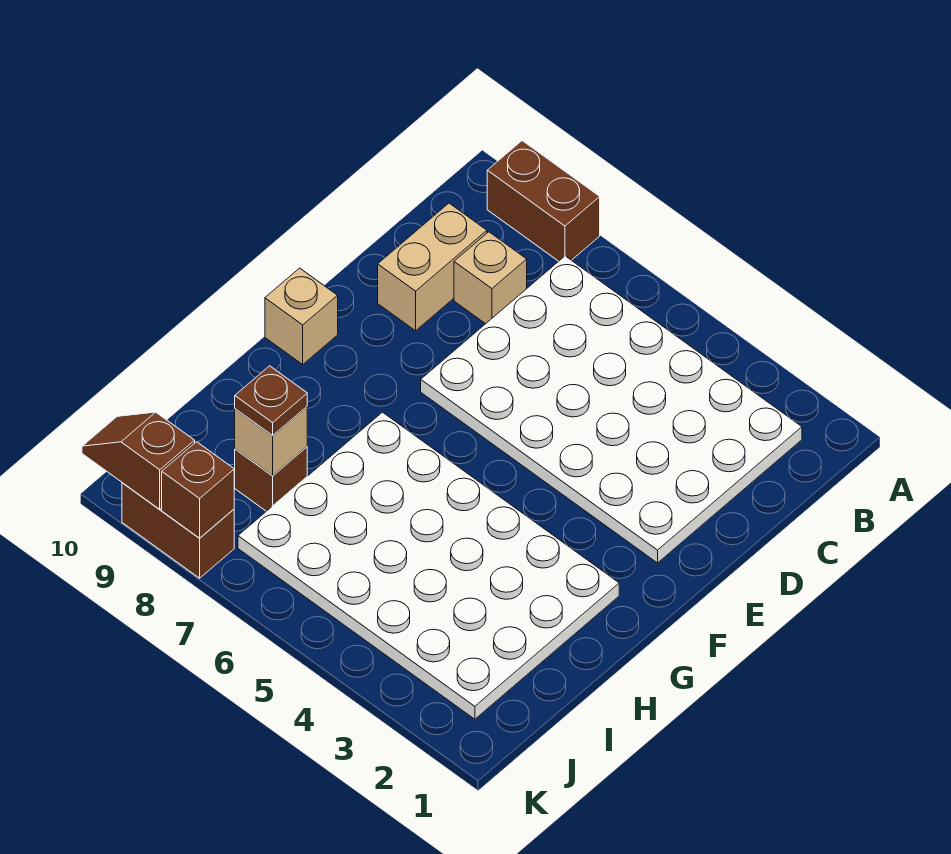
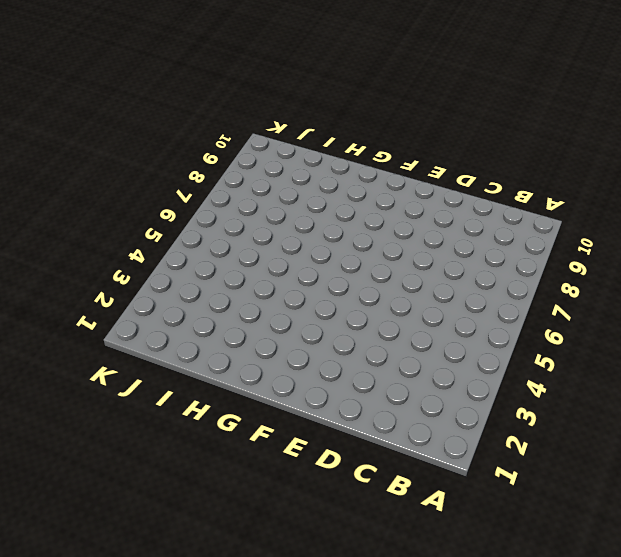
none -> brown 1x2 brick [487,141,600,261]
none -> white 4x6 plate [421,256,802,563]
none -> tan 1x1 brick [454,232,527,324]

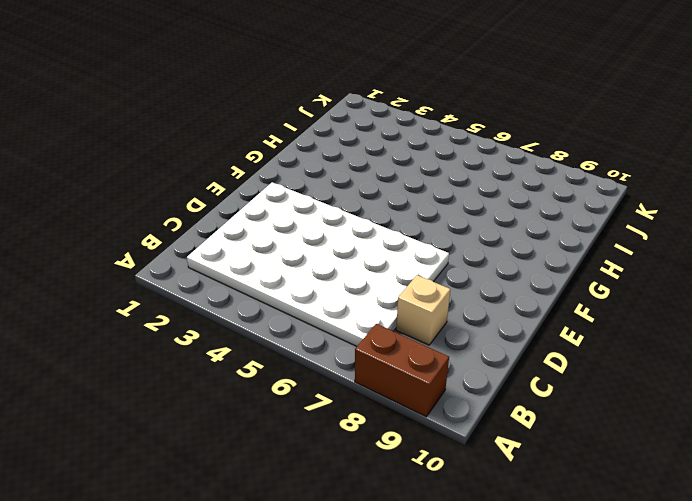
none -> tan 1x2 brick [378,203,487,331]
none -> tan 1x1 brick [265,268,338,364]
none -> white 4x6 plate [238,412,619,719]

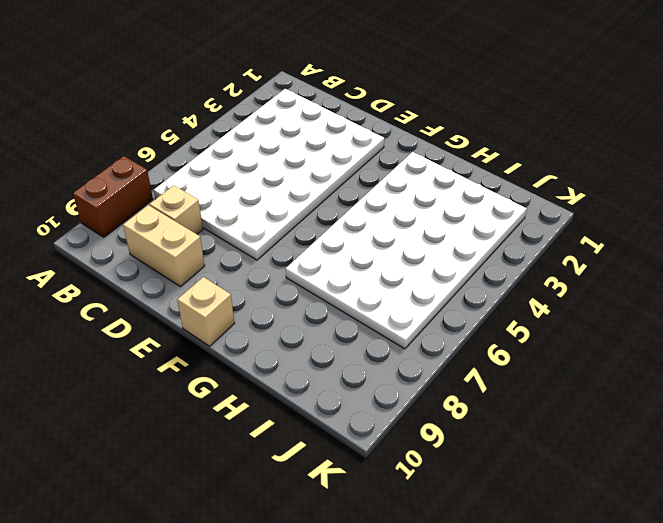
none -> brown 1x1 brick [235,447,307,511]
none -> brown 1x2 brick [122,483,234,578]
none -> tan 1x1 brick [235,407,307,475]

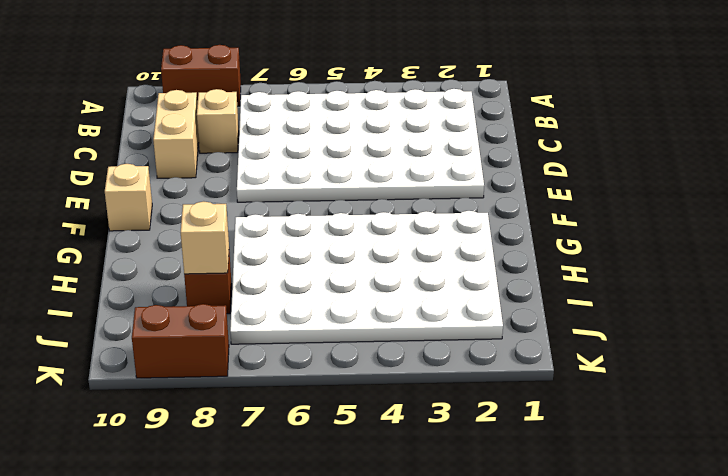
none -> brown 1x1 brick [162,442,234,538]
none -> brown 1x2 slope [82,412,195,509]
none -> brown 1x1 plate [235,366,307,436]

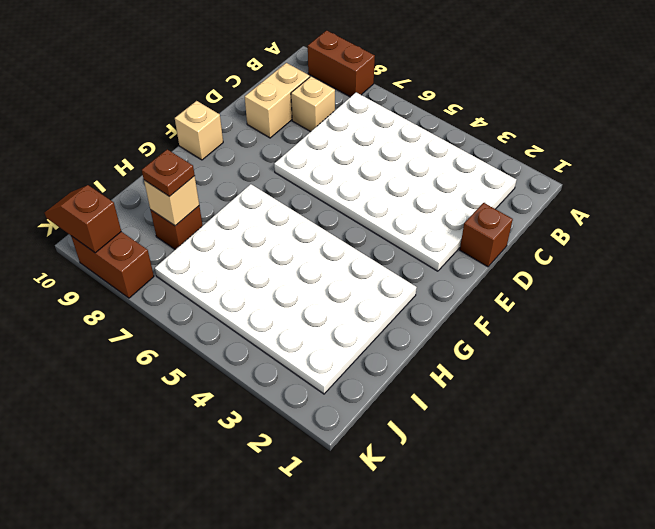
brown 1x1 brick [460,203,513,267] -> brown 1x1 brick moved to [162,442,234,538]

